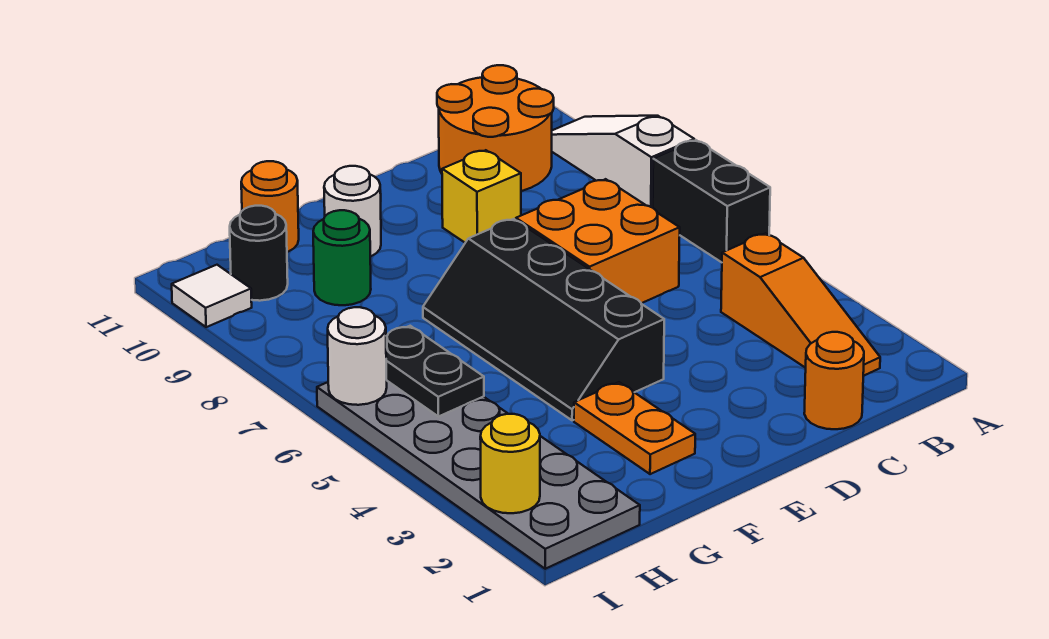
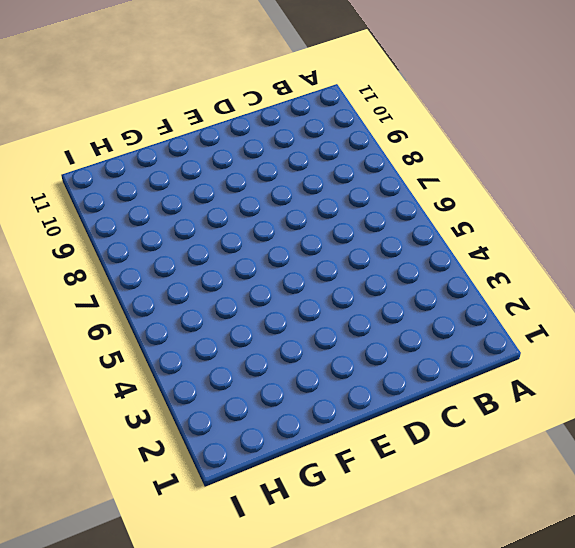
none -> black 1x2 brick [653,140,770,262]
none -> white 1x3 slope [552,116,694,208]
none -> orange 1x3 slope [721,233,880,376]

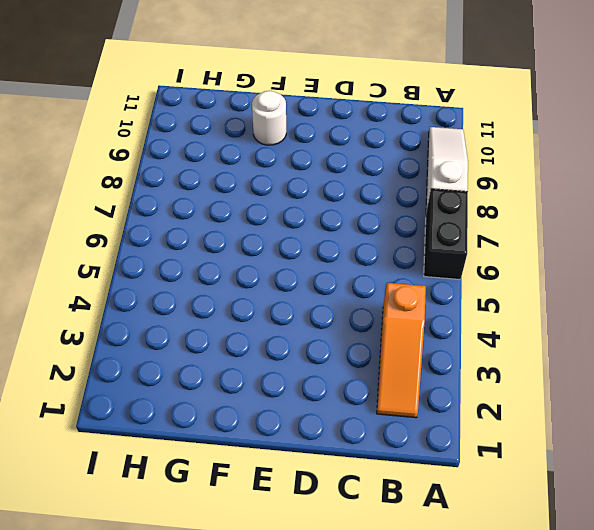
none -> orange 2x2 round brick [437,65,554,191]
none -> orange 1x1 round brick [804,332,864,429]
none -> orange 2x2 brick [516,179,680,303]

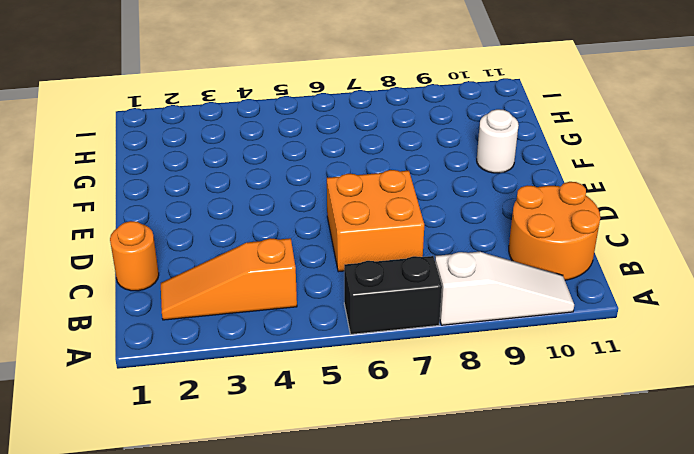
none -> yellow 1x1 brick [442,150,521,243]
none -> black 2x4 slope [423,219,664,420]
none -> orange 1x2 plate [574,382,695,474]

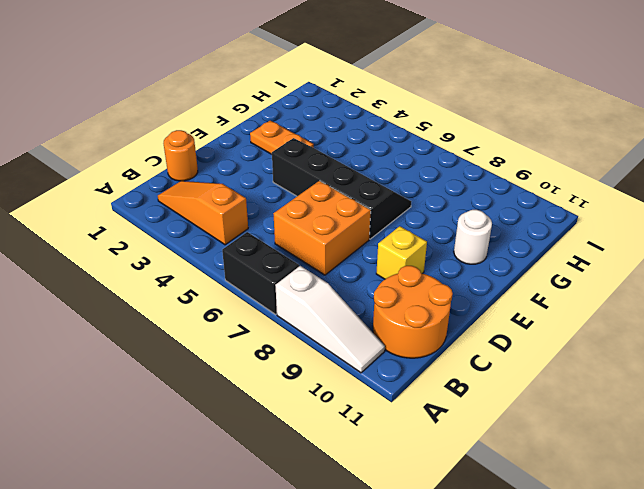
none -> green 1x1 round brick [313,210,371,305]
none -> orange 1x1 round brick [241,161,299,252]
none -> grey 2x6 plate [317,381,640,569]

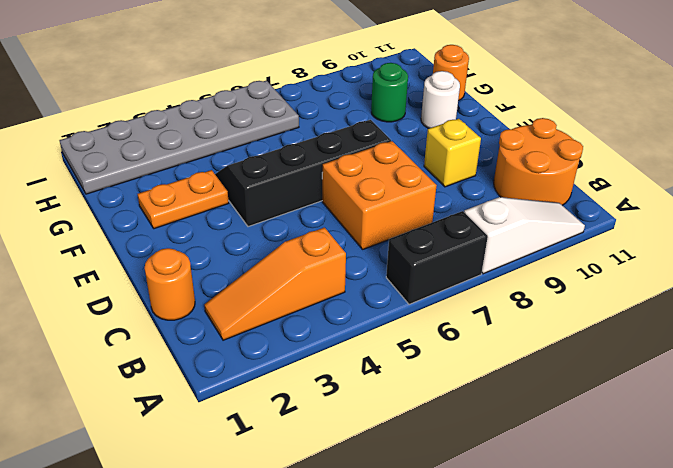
none -> black 1x1 round brick [230,206,288,301]
none -> white 1x1 tile [172,265,252,327]
none -> black 1x2 plate [386,326,484,417]

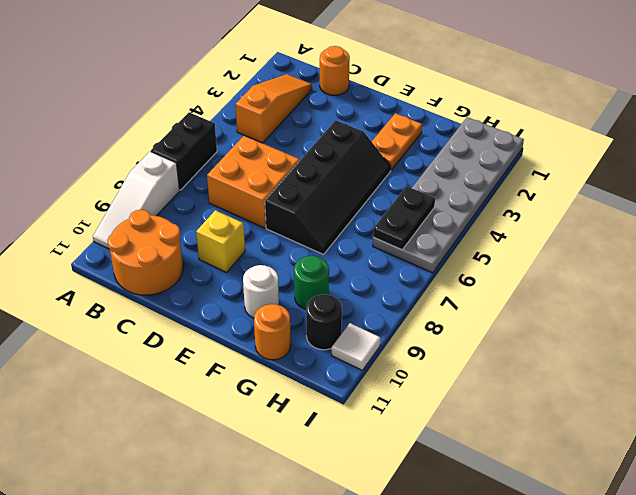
none -> yellow 1x1 round brick [480,414,540,513]
none -> white 1x1 round brick [328,307,387,405]

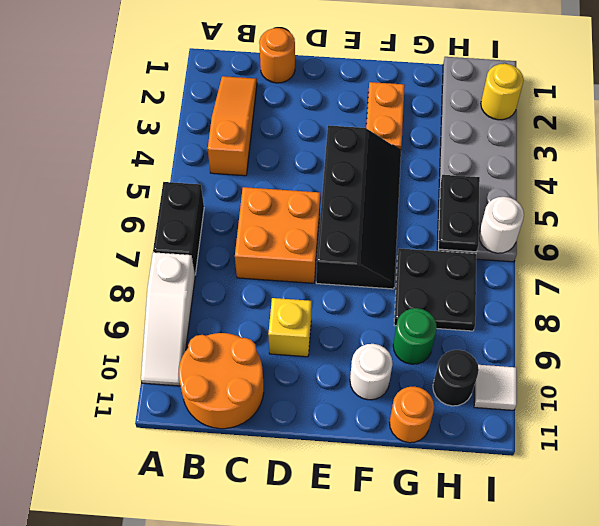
black 2x2 plate [394,248,476,331] -> none

